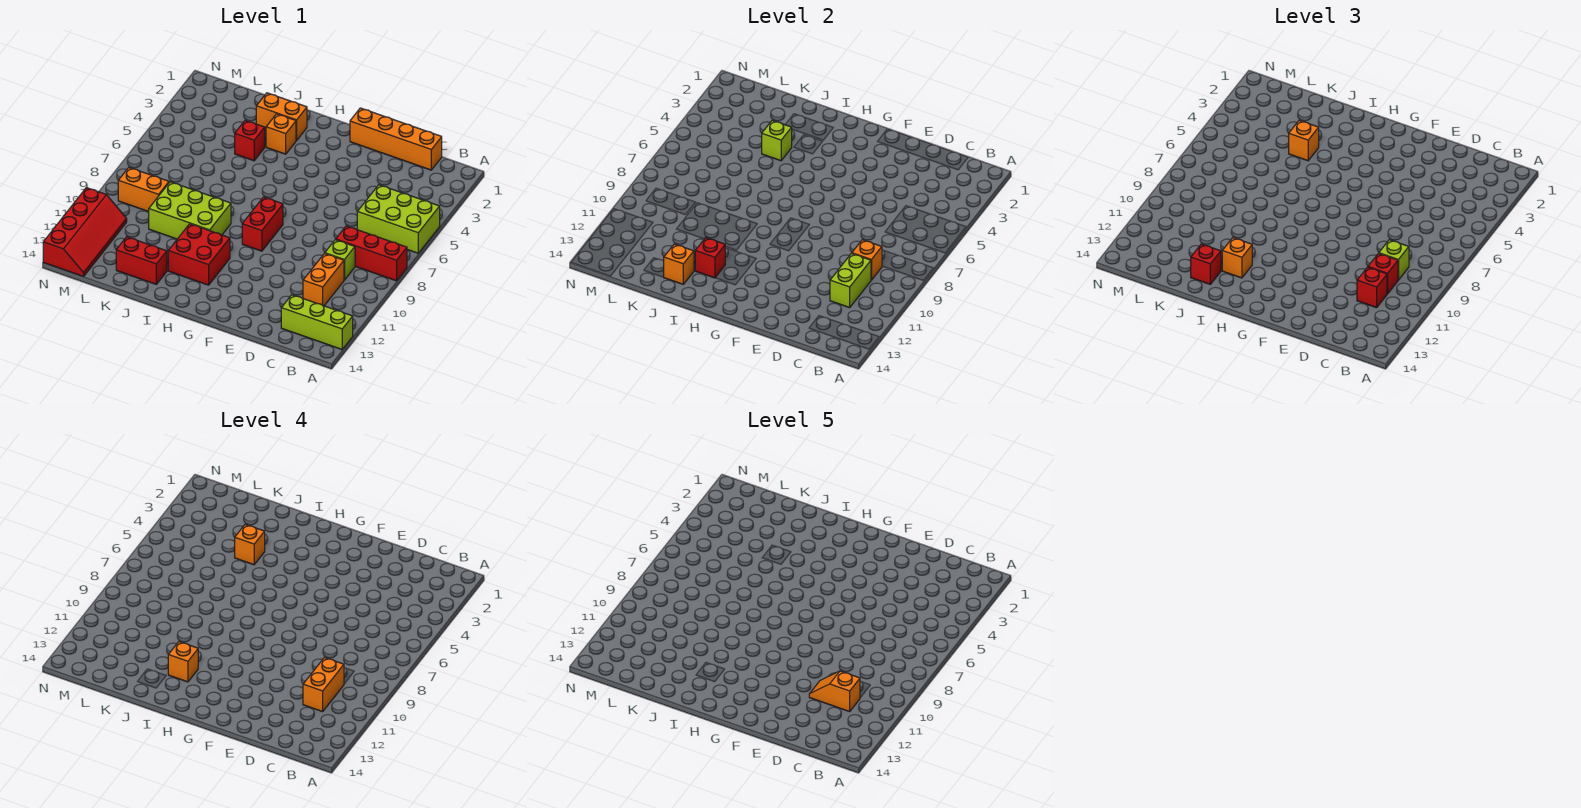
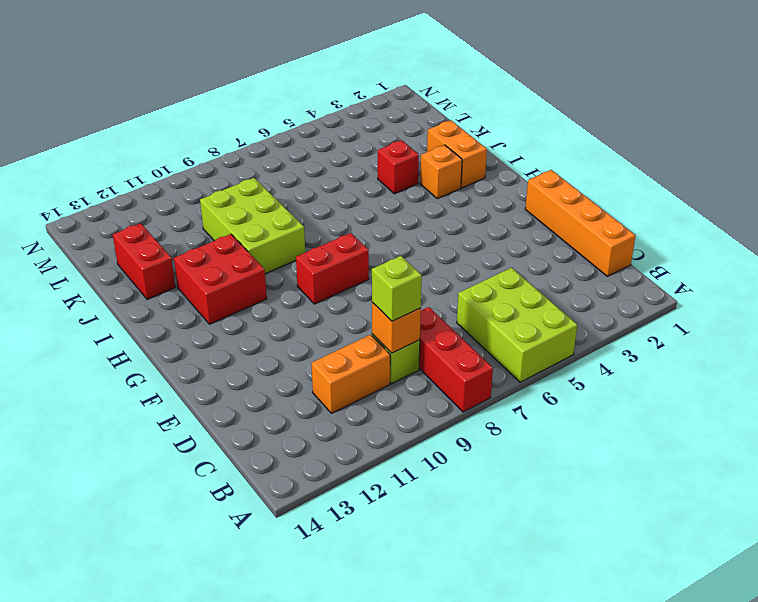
none -> lime 1x3 brick [281,295,353,349]
none -> orange 1x2 brick [118,168,169,212]
none -> red 2x4 slope [43,188,127,276]
none -> lime 1x2 brick [830,254,871,308]

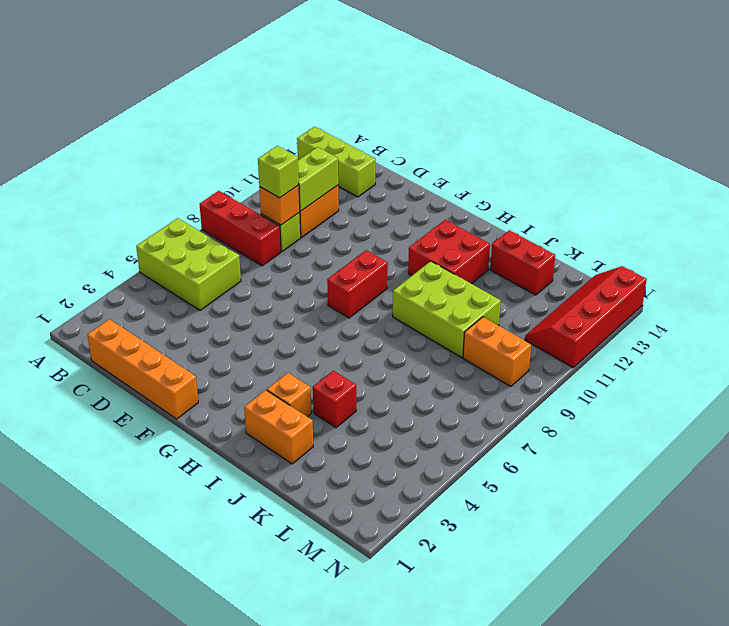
none -> red 1x1 brick [695,238,725,278]
none -> lime 1x1 brick [762,120,792,161]
none -> orange 1x1 brick [664,244,694,284]
none -> red 1x1 brick [1368,254,1398,294]

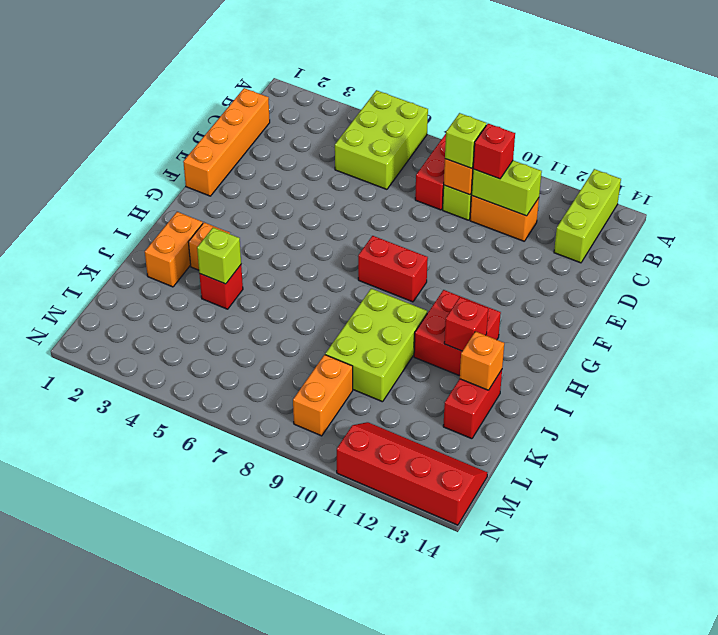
none -> red 1x1 brick [1357,267,1387,308]
none -> orange 1x1 brick [1222,238,1252,278]
none -> orange 1x1 brick [1289,120,1319,161]
none -> red 1x1 brick [1191,244,1221,284]

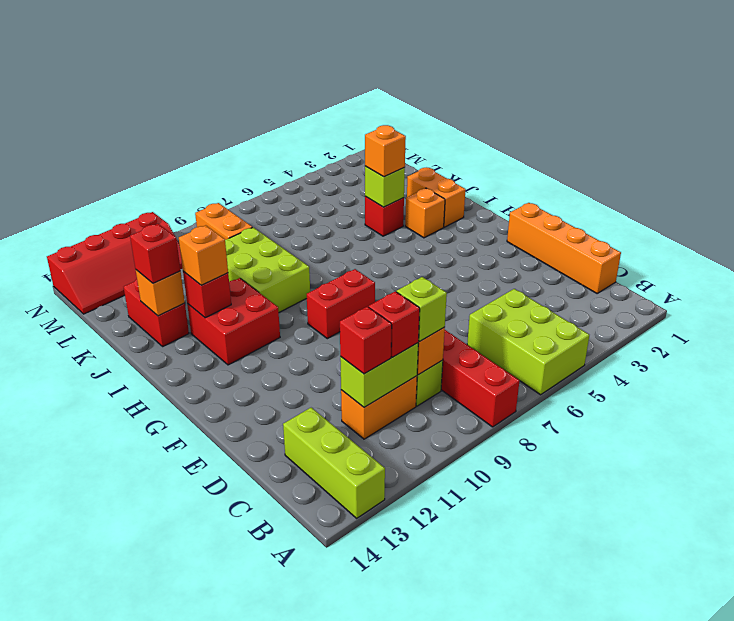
none -> orange 1x2 brick [303,658,344,712]
none -> orange 1x1 brick [168,642,198,682]
none -> orange 1x1 brick [235,524,265,565]
none -> orange 1x2 slope [809,671,860,712]

